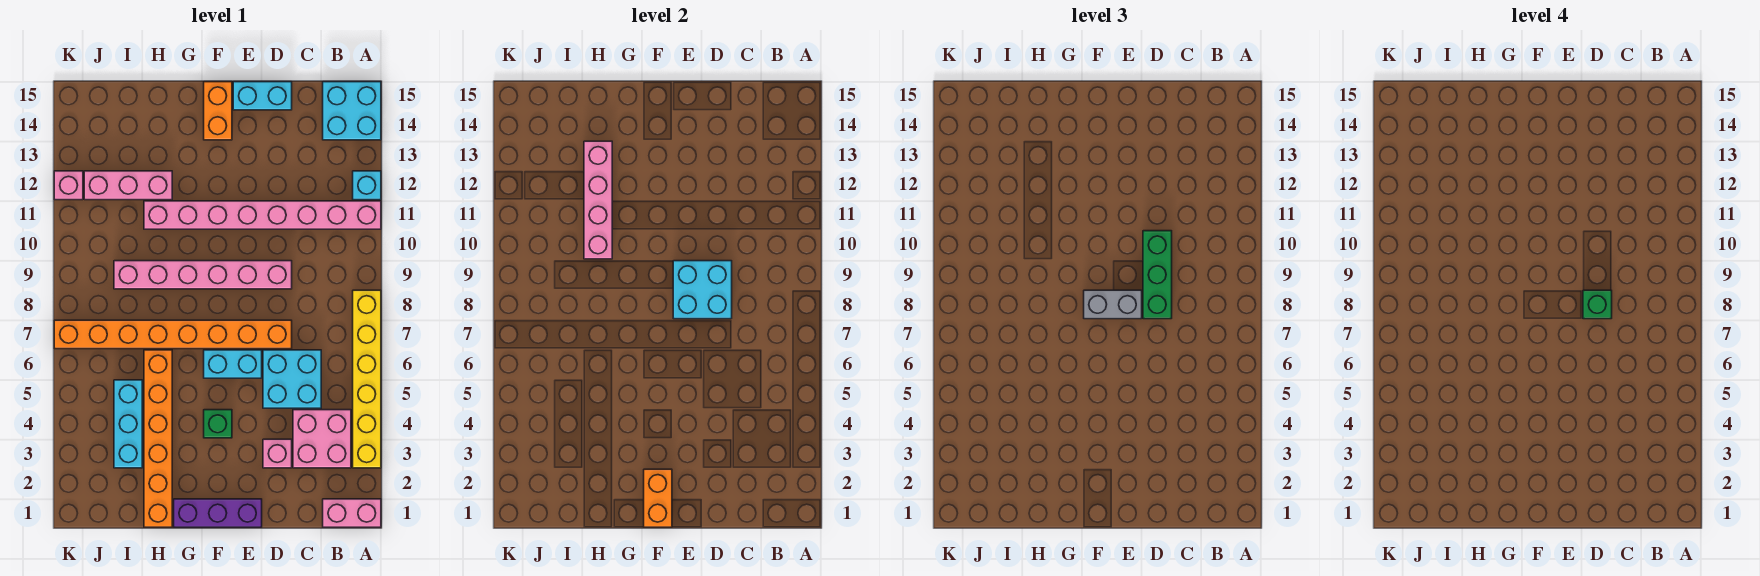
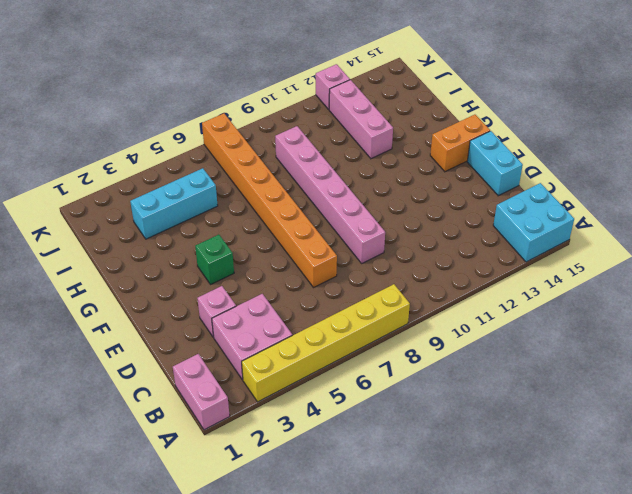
none -> pink 1x8 brick [144,201,381,229]
none -> cyan 1x1 brick [353,171,381,200]
none -> cyan 2x2 brick [263,350,321,408]

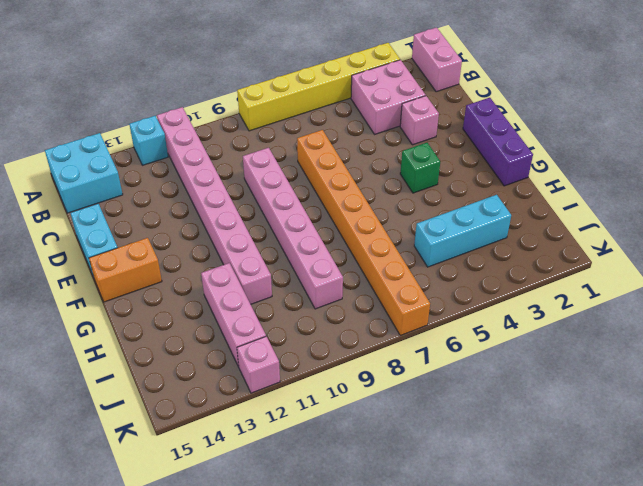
none -> cyan 2x2 brick [263,350,321,408]
none -> cyan 1x2 brick [204,350,262,378]
none -> orange 1x6 brick [144,350,172,527]

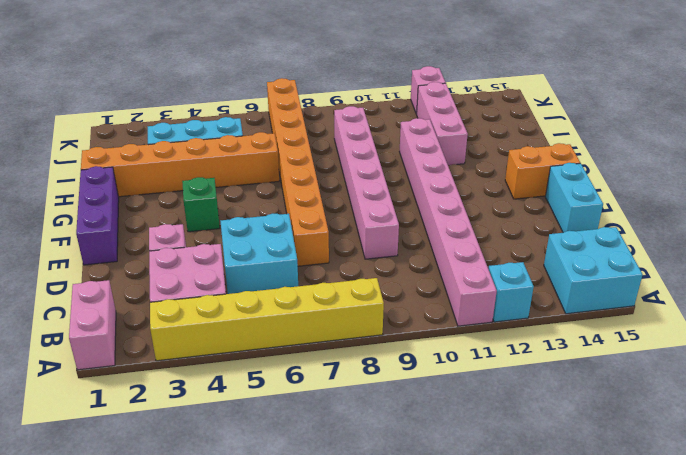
none -> cyan 1x2 brick [204,350,262,378]
none -> cyan 2x2 brick [673,261,732,319]
none -> orange 1x2 brick [644,469,672,527]

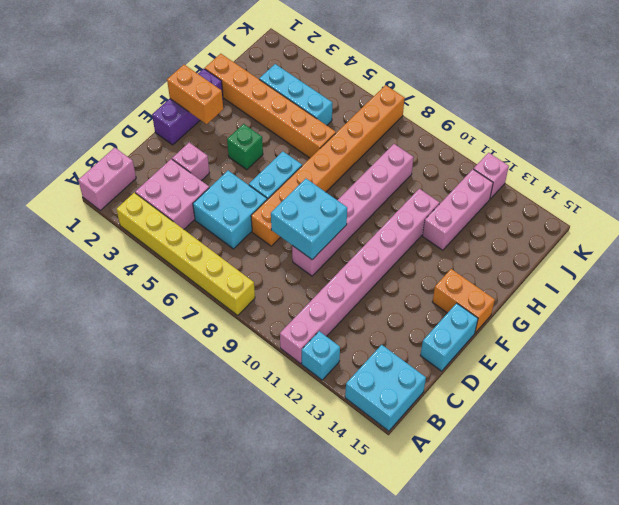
none -> pink 1x4 brick [584,141,612,259]
none -> green 1x3 brick [1143,231,1172,319]
none -> grey 1x2 brick [1084,290,1142,319]

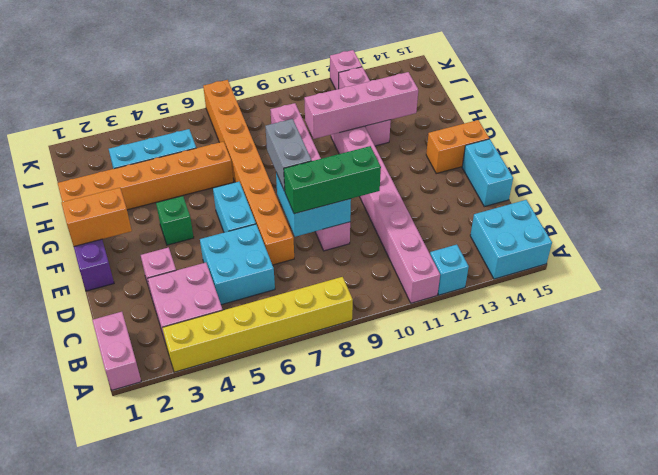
none -> green 1x1 brick [1583,290,1612,319]

